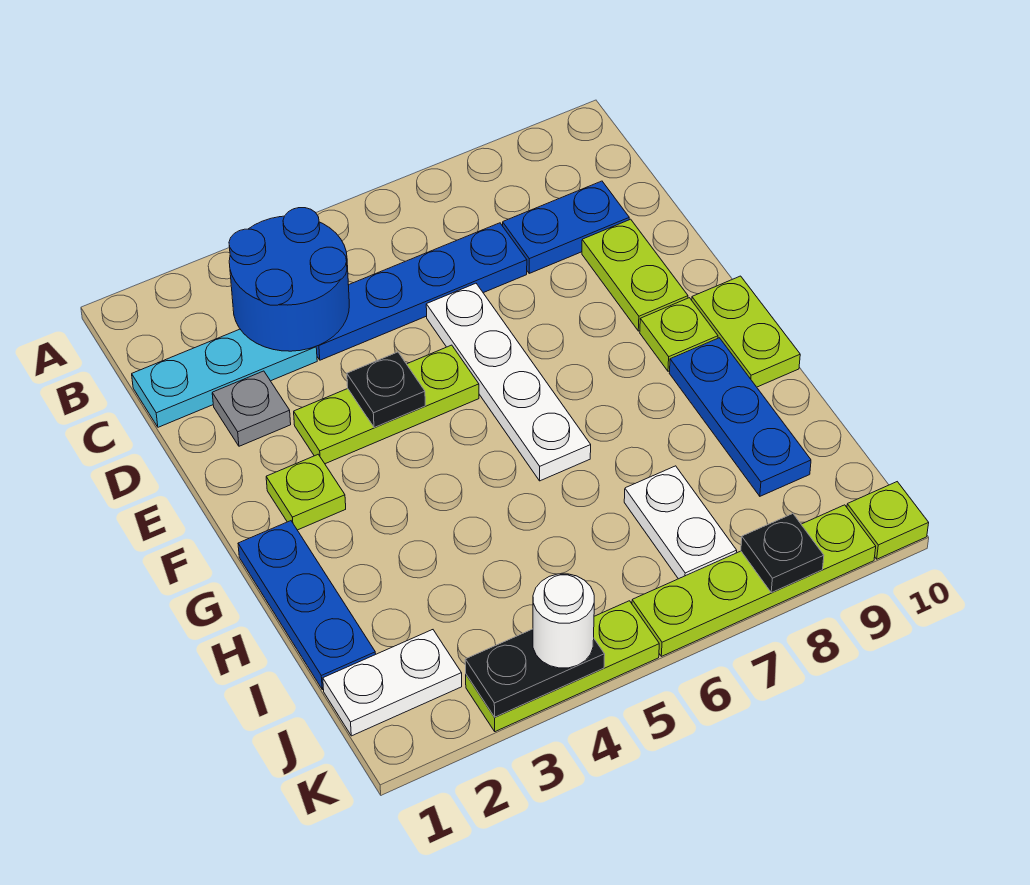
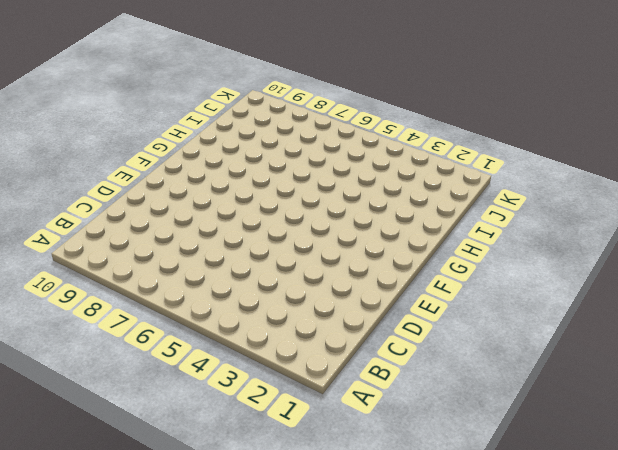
none -> cyan 1x3 plate [132,329,317,427]
none -> blue 1x4 plate [316,223,527,360]
none -> blue 1x2 plate [503,181,629,273]

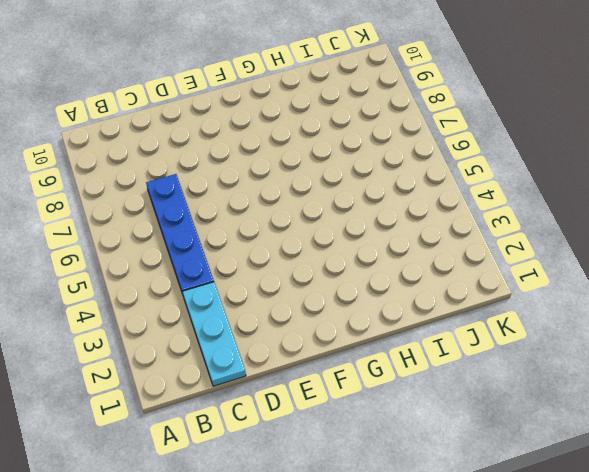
none -> blue 1x2 plate [503,181,629,273]
none -> grey 1x1 plate [212,371,291,446]
none -> white 1x4 plate [426,283,591,481]

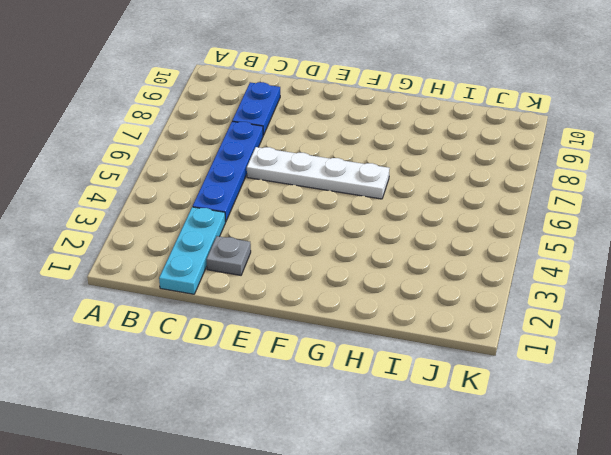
none -> lime 1x2 plate [582,219,688,331]
none -> lime 1x3 plate [294,345,479,464]
none -> lime 1x1 plate [266,454,346,530]

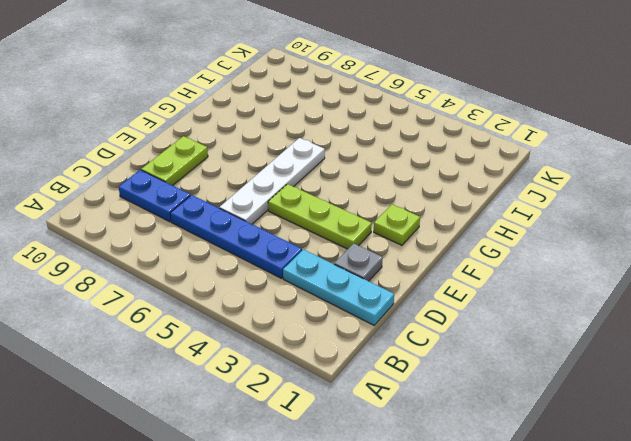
none -> lime 1x1 plate [640,298,718,371]
none -> lime 1x2 plate [692,276,800,387]
none -> blue 1x3 plate [238,521,376,690]

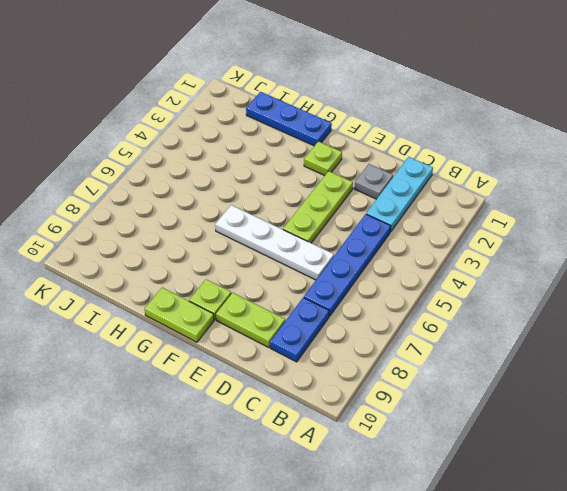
none -> blue 1x3 plate [669,338,811,496]
none -> white 1x2 plate [624,466,737,579]
none -> white 1x2 plate [323,630,462,736]

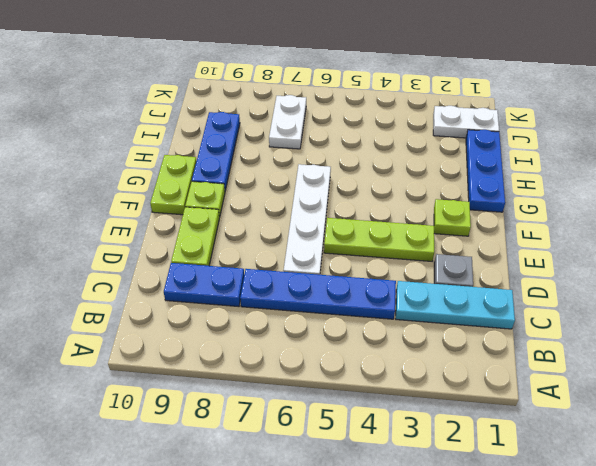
none -> lime 1x3 plate [466,601,659,732]
none -> lime 1x4 plate [632,505,876,656]
none -> lime 1x1 plate [847,482,929,559]

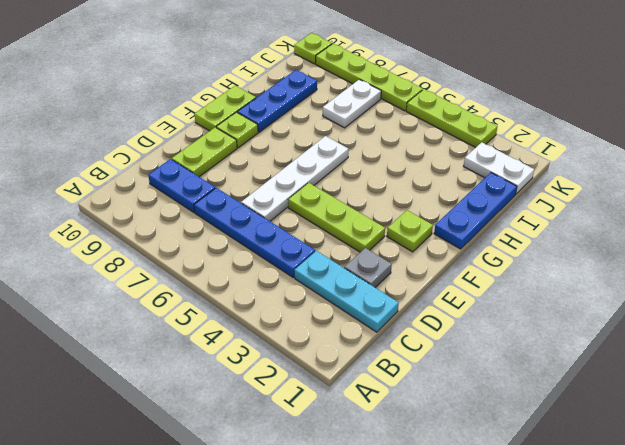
none -> blue 2x2 round brick [229,208,349,351]
none -> black 1x1 plate [347,352,425,428]
none -> black 1x2 plate [465,629,605,717]

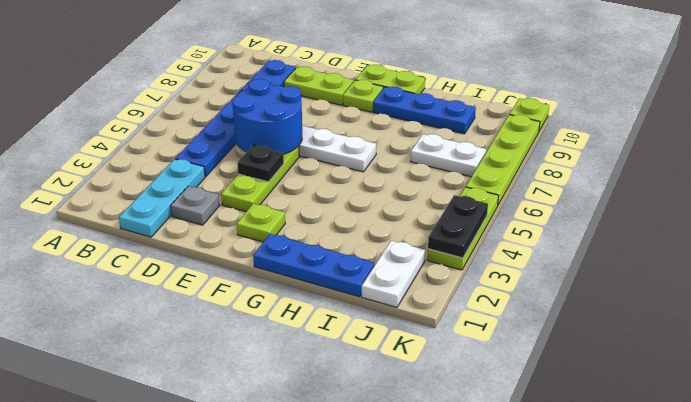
blue 2x2 round brick [233,79,302,154] -> blue 2x2 round brick moved to [229,208,349,351]
none -> black 1x1 plate [741,514,824,593]
none -> white 1x1 round brick [533,574,594,668]

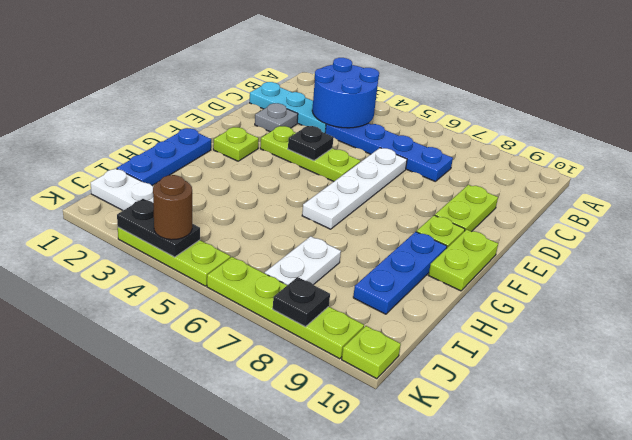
brown 1x1 round brick [153,175,192,240] -> white 1x1 round brick [533,574,594,668]
none -> blue 1x2 plate [503,181,629,273]

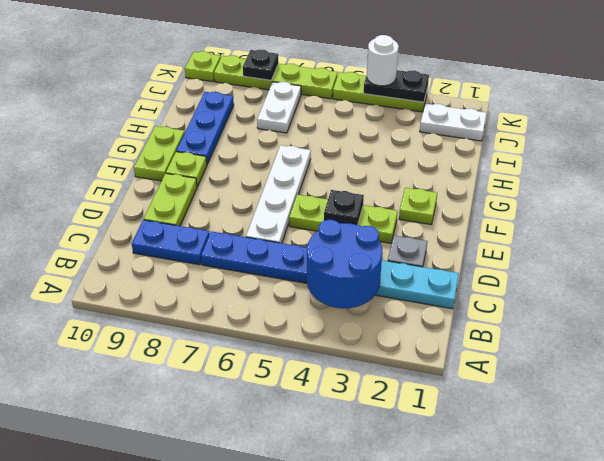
none -> blue 1x3 plate [238,521,376,690]

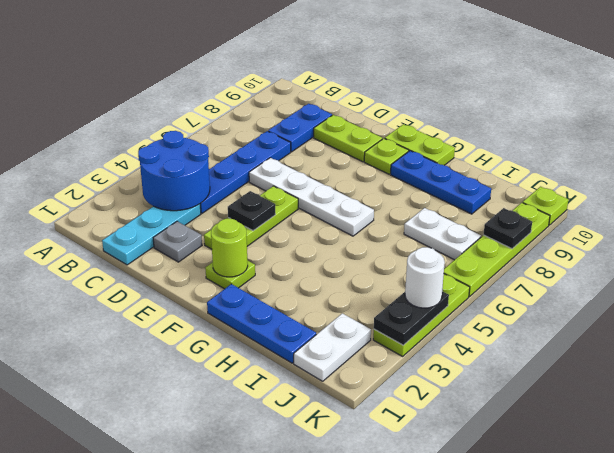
lime 1x1 round brick [211,219,248,277] -> none

